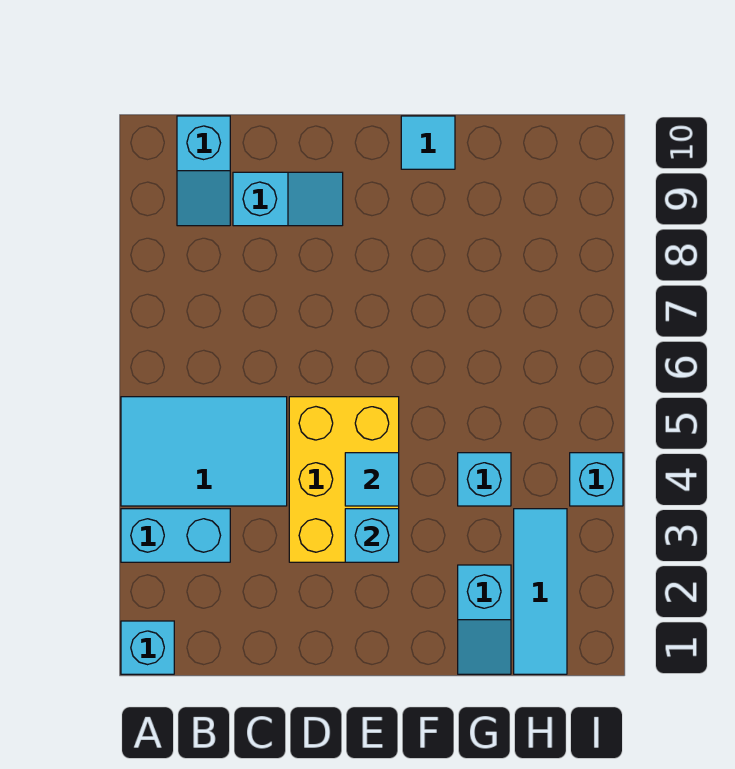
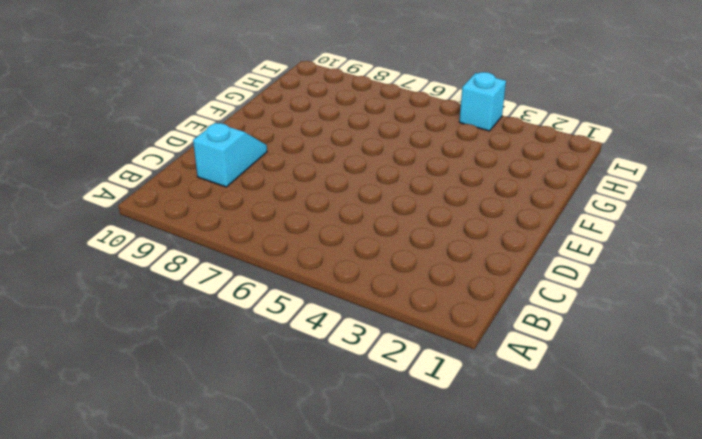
none -> cyan 1x1 brick [121,621,174,674]
none -> cyan 1x2 brick [121,509,230,562]
none -> cyan 2x3 tile [121,397,287,506]

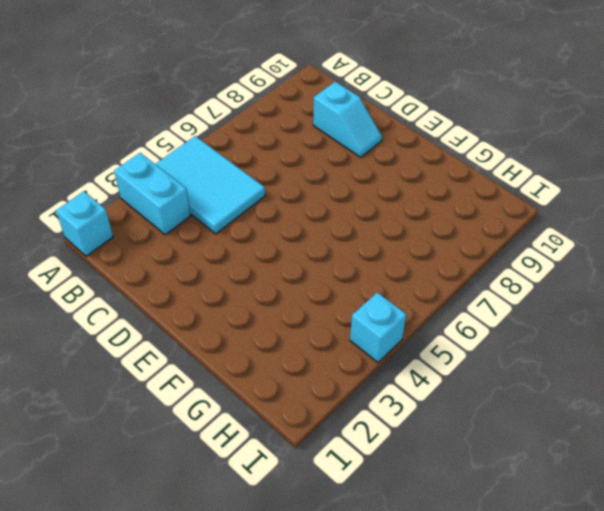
none -> cyan 1x2 slope [177,116,230,226]
none -> yellow 2x3 brick [289,397,399,562]
none -> cyan 1x1 tile [401,116,455,169]

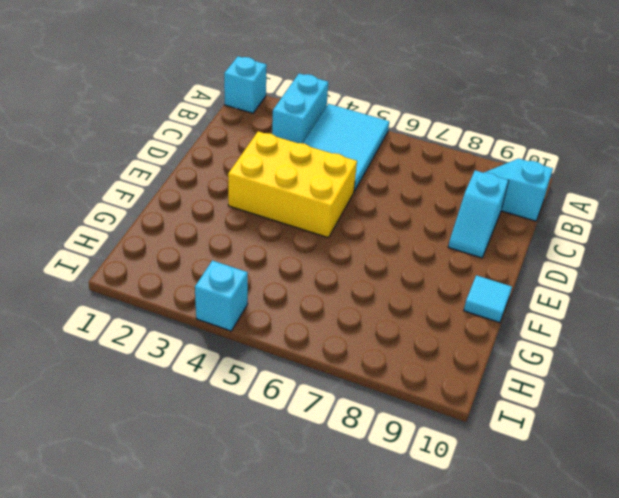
none -> cyan 1x2 slope [458,565,511,674]
none -> cyan 1x1 brick [458,453,511,506]
none -> cyan 1x3 tile [514,509,567,674]

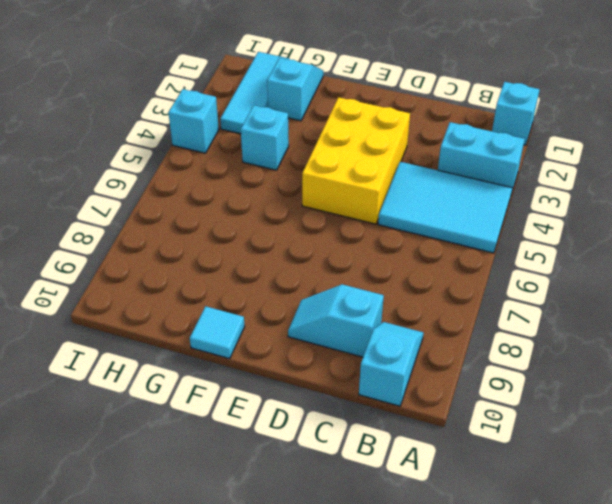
none -> cyan 1x1 brick [345,509,399,562]
none -> cyan 1x1 tile [345,453,399,506]

